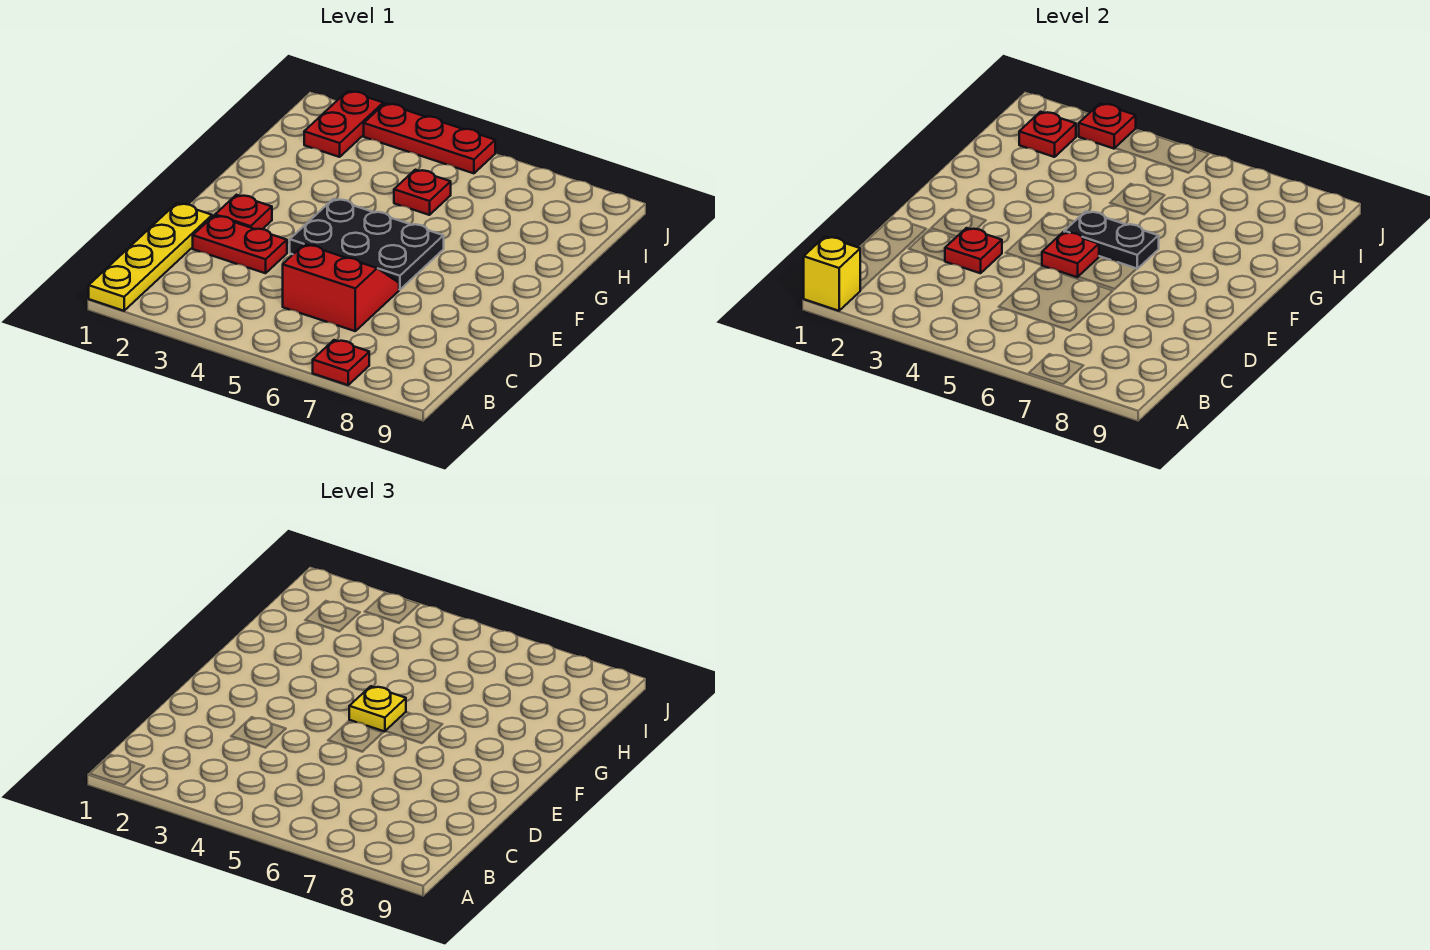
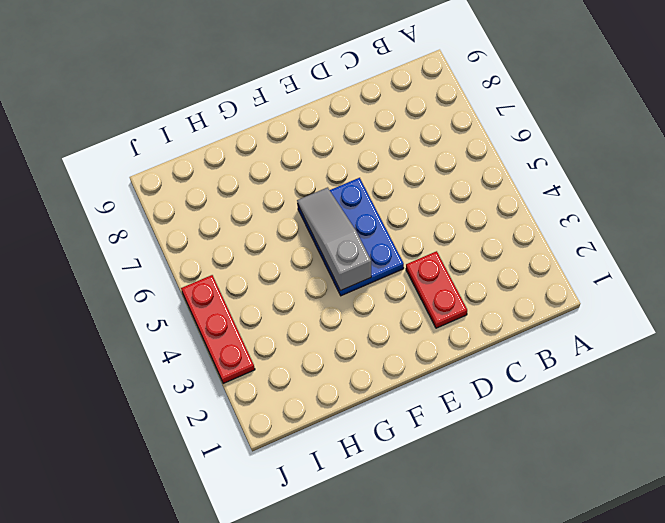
blue 2x3 plate [298,178,404,296] -> black 2x3 plate [290,199,444,290]
grey 1x3 slope [297,188,371,291] -> black 1x2 plate [1064,211,1159,269]
none -> yellow 1x4 plate [89,203,212,311]
none -> red 1x1 plate [313,340,369,385]
none -> red 2x2 slope [283,244,399,331]

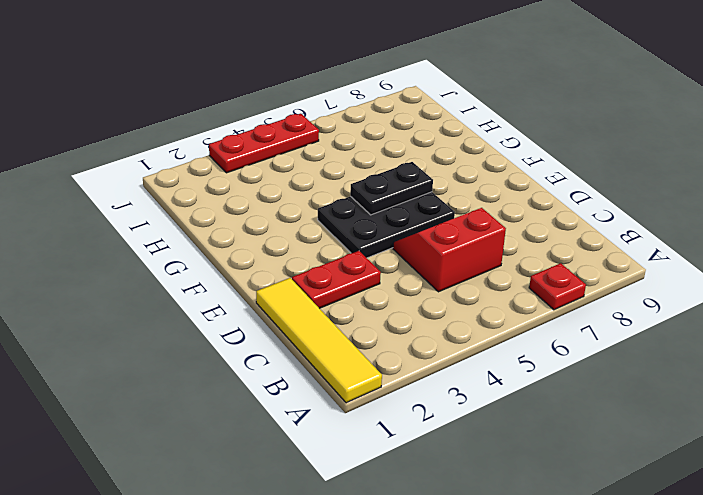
yellow 1x4 tile [256,278,382,403] -> yellow 1x4 plate [89,203,212,311]
none -> red 1x1 plate [215,195,272,229]
none -> red 1x1 plate [394,170,451,215]
none -> red 1x2 plate [304,91,383,157]

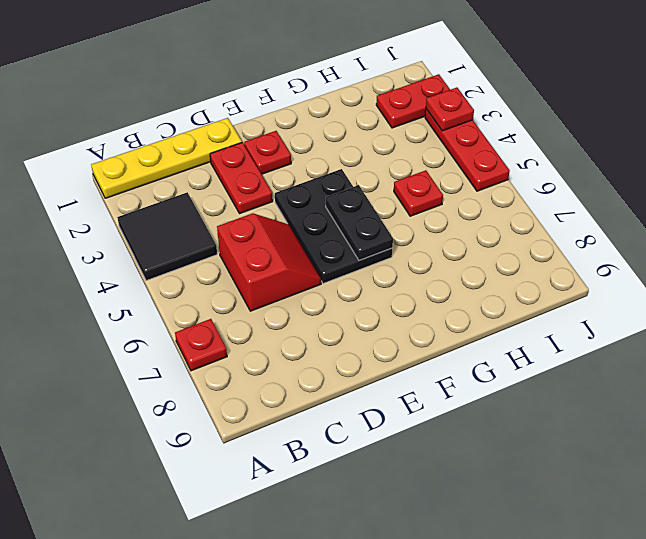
black 2x2 tile [117,192,217,281] -> none
none -> yellow 1x1 brick [804,237,860,311]
none -> red 1x1 plate [945,228,1002,273]
none -> red 1x1 plate [1042,232,1099,277]

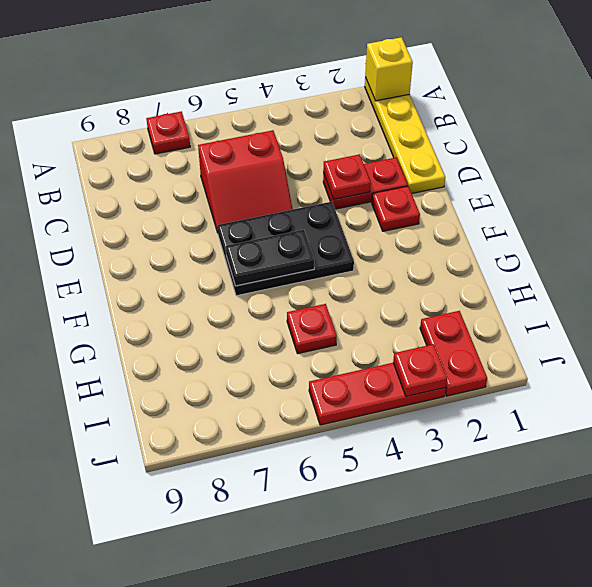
none -> red 1x1 plate [1042,232,1099,277]
none -> red 1x1 plate [1019,112,1076,157]
none -> yellow 1x1 plate [349,686,406,732]

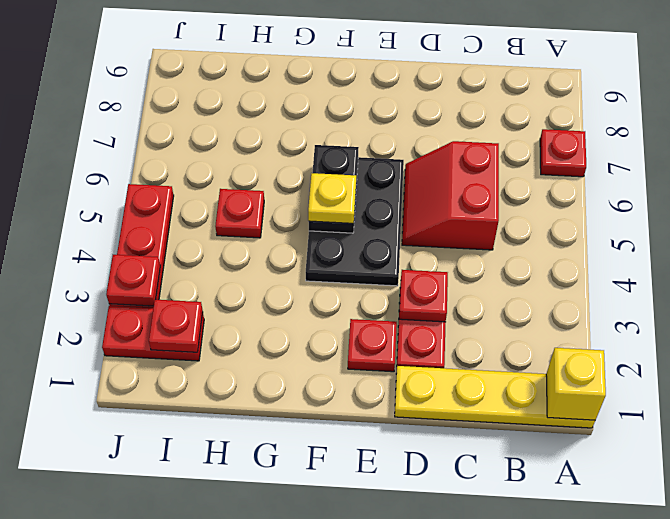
none -> red 1x1 plate [1042,232,1099,277]

